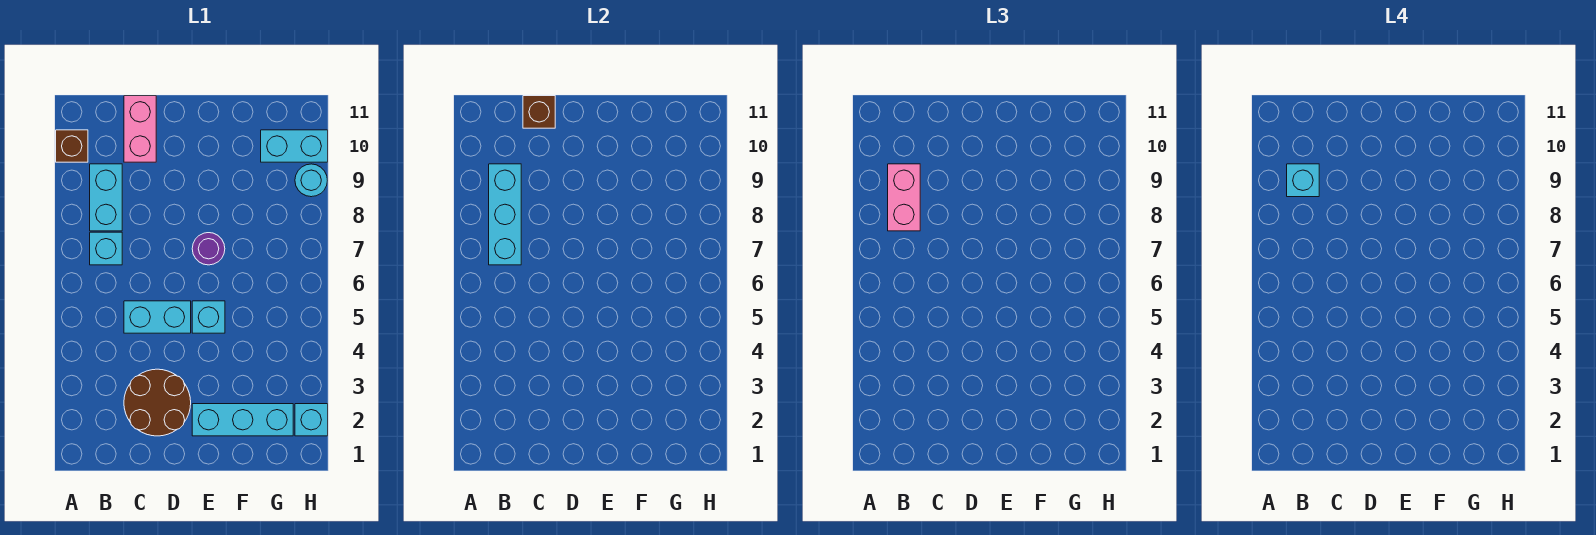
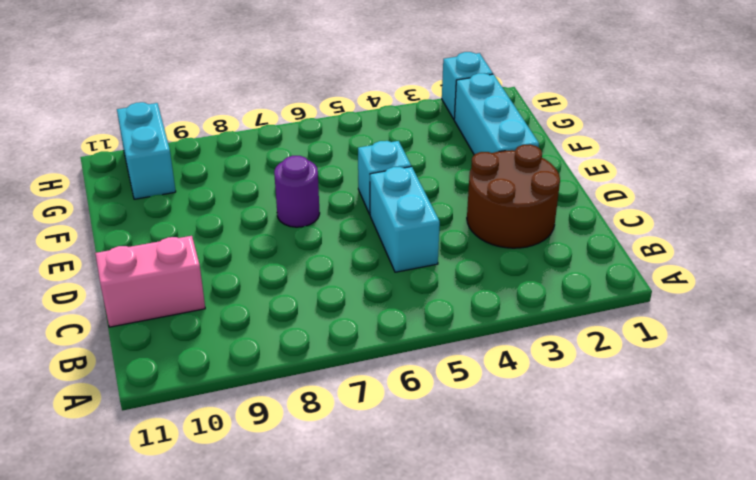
none -> brown 1x1 brick [56,130,88,162]
none -> cyan 1x1 brick [90,232,122,265]
none -> cyan 1x2 brick [90,164,122,231]

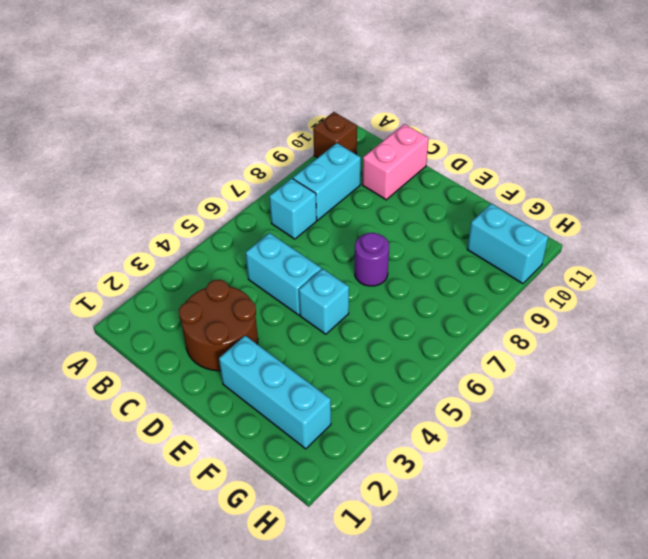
none -> cyan 1x1 brick [295,404,328,436]
none -> cyan 1x1 round brick [295,164,327,197]
none -> cyan 1x3 brick [489,164,521,265]

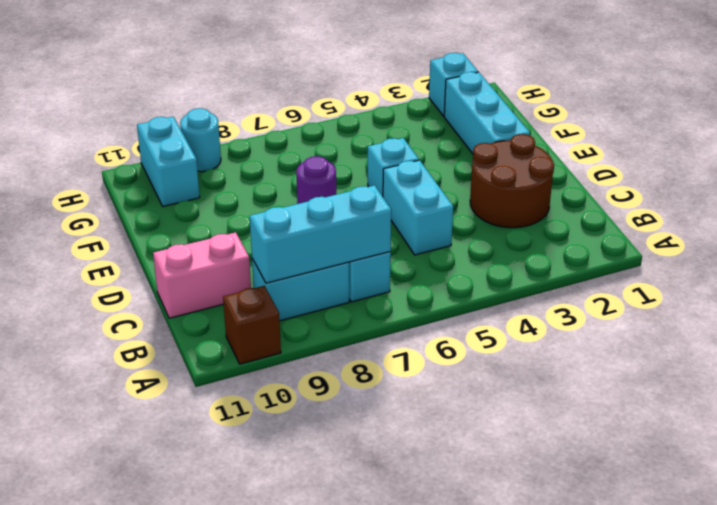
none -> brown 1x1 brick [523,96,555,128]
none -> pink 1x2 brick [888,164,920,231]
none -> cyan 1x1 brick [1287,164,1319,197]

